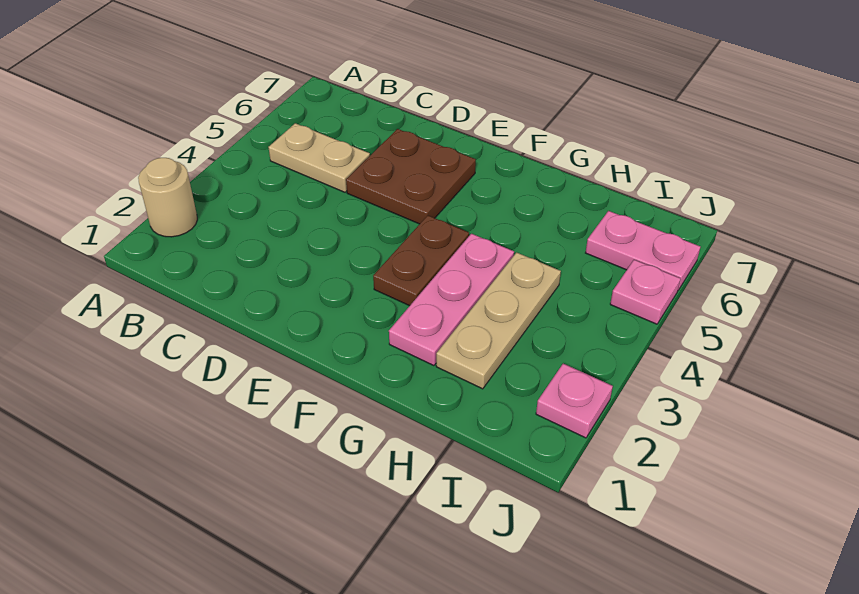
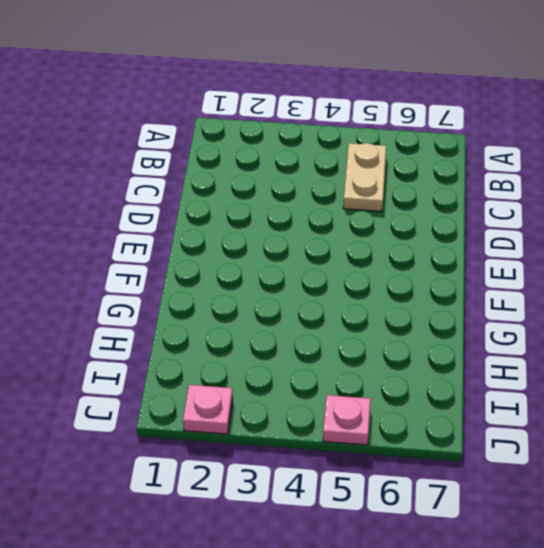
none -> tan 1x1 round brick [138,158,197,237]
none -> brown 2x2 plate [346,129,476,224]

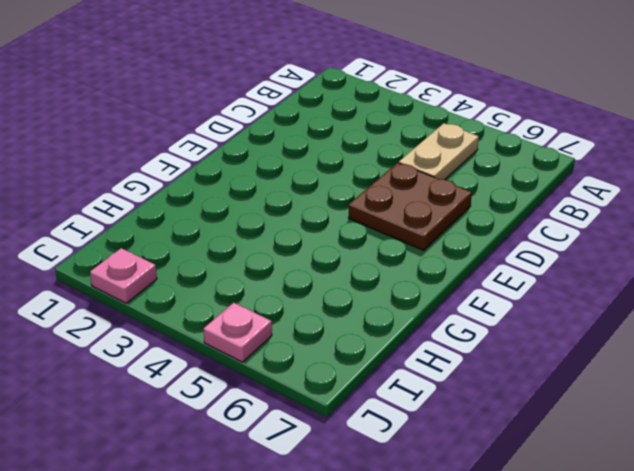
none -> tan 1x1 round brick [138,158,197,237]
none -> brown 1x2 plate [373,215,469,306]

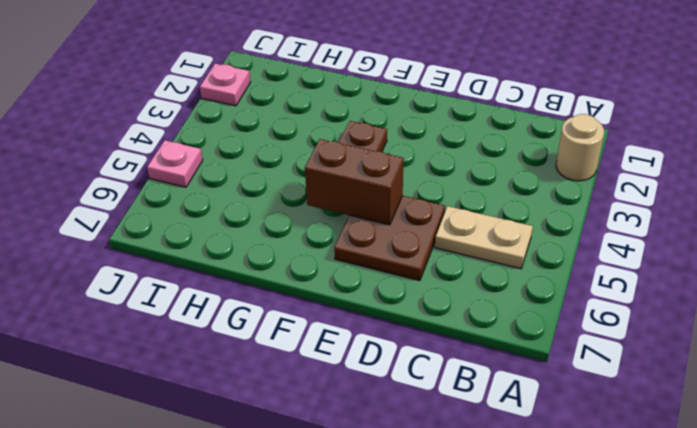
brown 1x2 brick [305,139,404,225] -> none
none -> pink 1x3 plate [389,234,514,366]
none -> tan 1x3 plate [436,252,561,389]

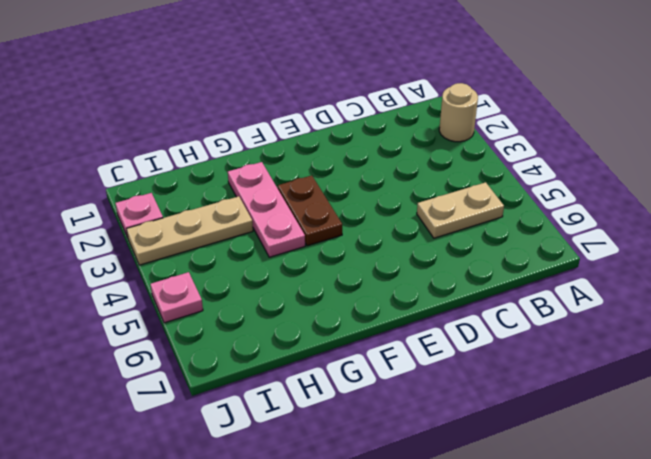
tan 1x3 plate [127,196,253,265] -> tan 1x3 plate turned to [436,252,561,389]
none -> brown 2x2 plate [346,129,476,224]
none -> pink 1x2 plate [586,211,701,290]

